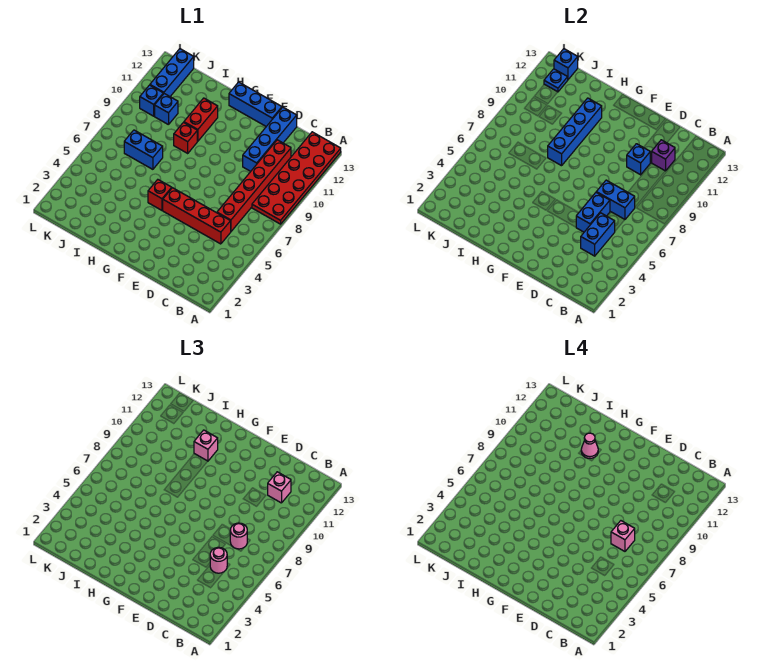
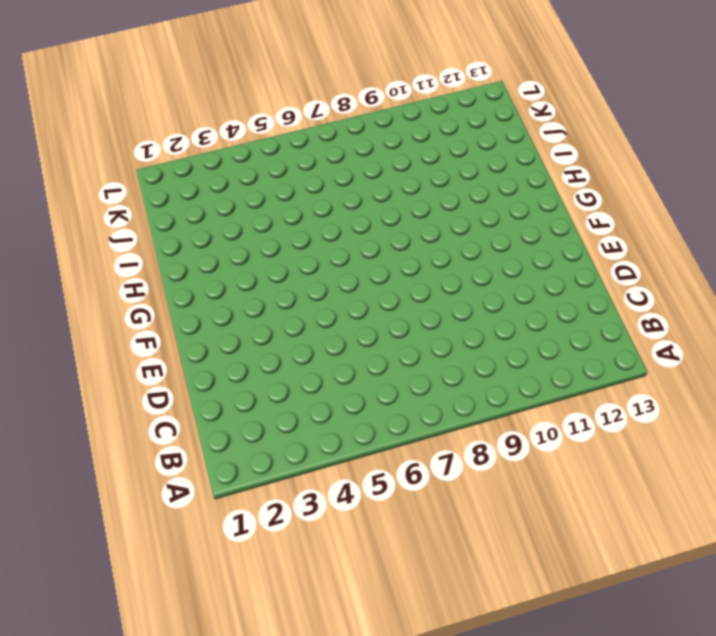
none -> red 2x6 plate [252,132,341,224]
none -> red 1x4 brick [163,188,231,244]
none -> red 1x6 brick [217,140,291,231]

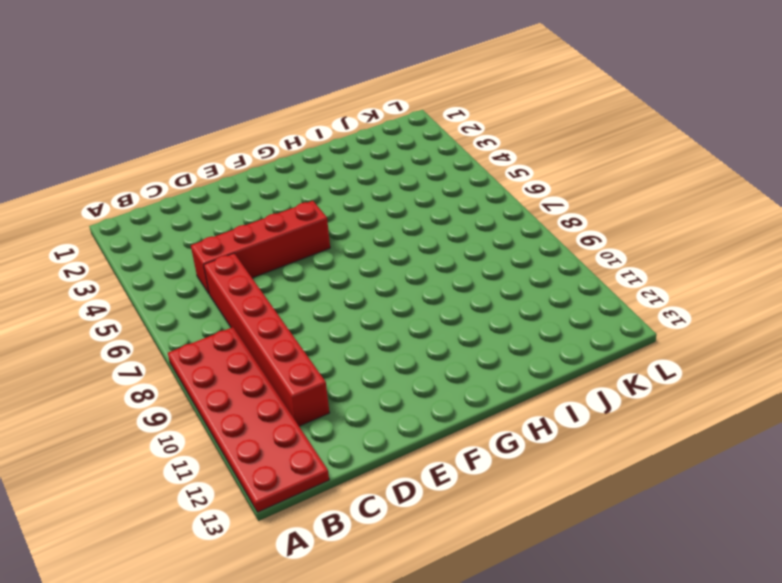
none -> blue 1x4 brick [243,107,297,171]
none -> blue 1x3 brick [229,82,282,126]
none -> red 1x1 brick [148,180,172,210]

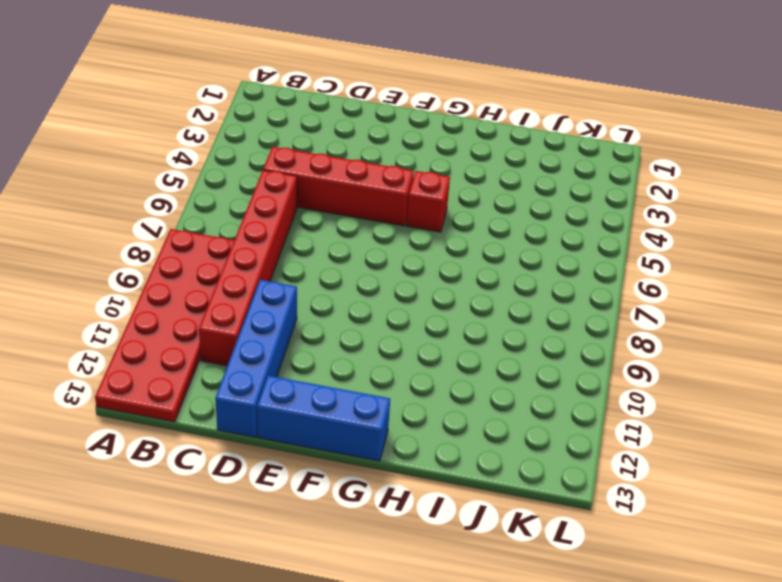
none -> red 1x1 brick [174,122,197,153]
none -> red 1x2 brick [184,98,218,141]
none -> blue 1x2 brick [124,130,163,169]

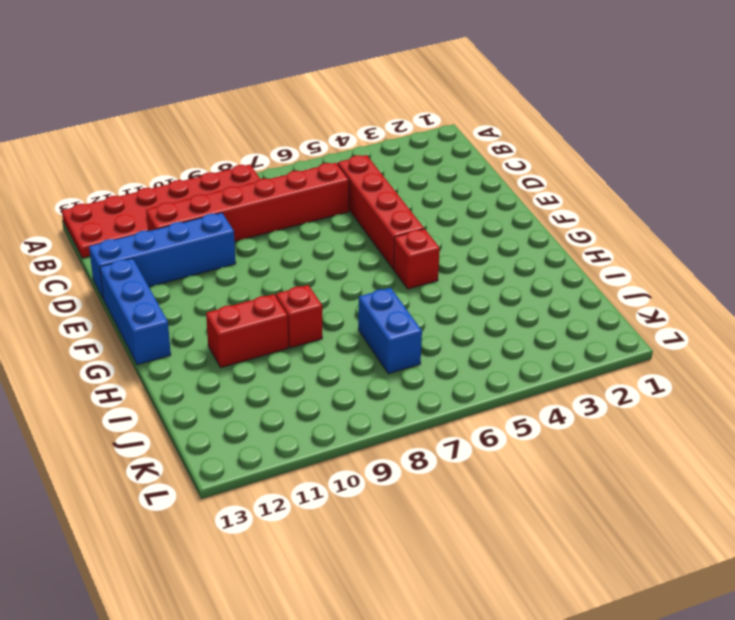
none -> blue 1x1 brick [155,94,178,125]
none -> blue 1x1 brick [140,85,163,116]
none -> blue 1x3 brick [150,49,194,96]

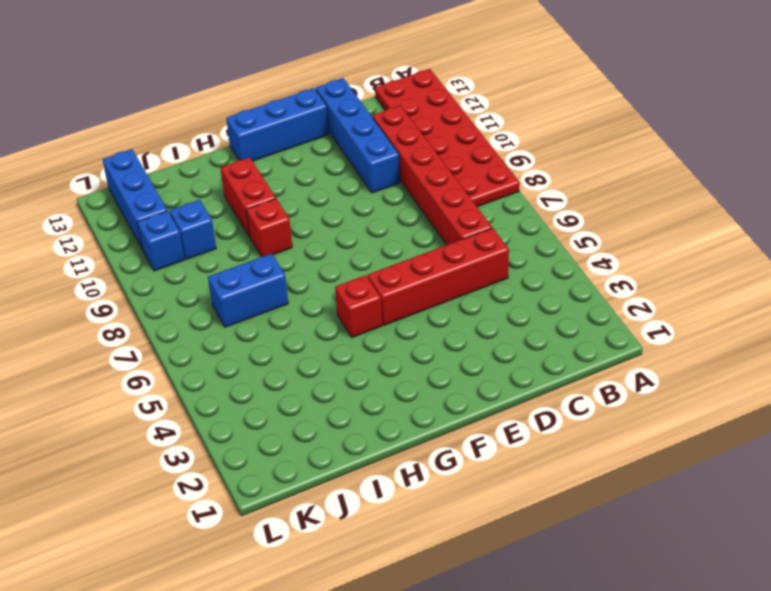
none -> blue 1x2 brick [581,213,615,256]
none -> blue 1x2 brick [596,180,635,219]
none -> purple 1x1 brick [652,140,675,171]

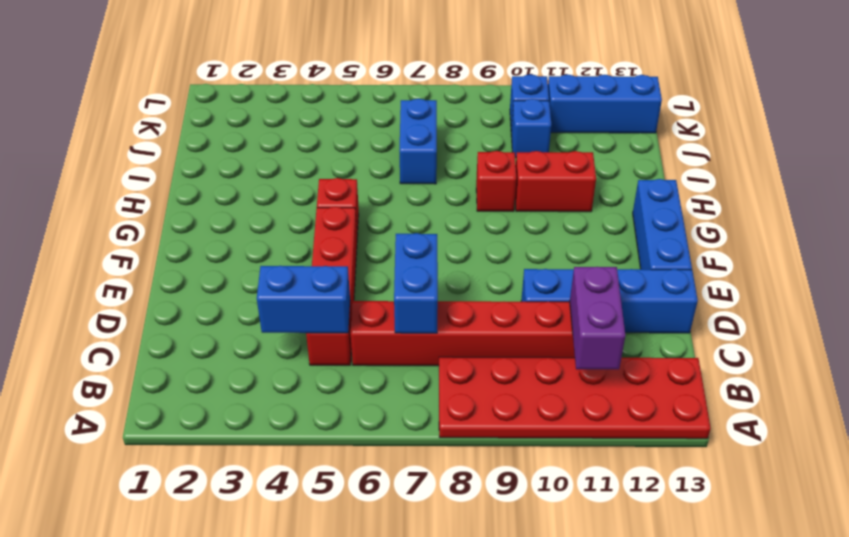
purple 1x2 brick [570,267,626,369] -> purple 1x1 brick [652,140,675,171]
none -> blue 1x2 brick [576,193,610,232]
none -> blue 1x1 brick [627,144,650,175]
none -> blue 1x4 brick [548,98,602,166]

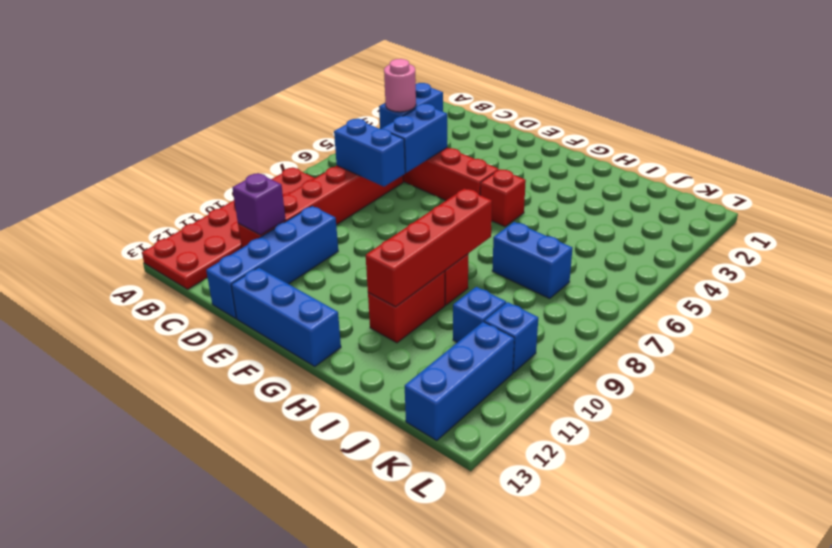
red 1x4 brick [366,188,492,307] -> blue 1x4 brick [548,98,602,166]
none -> blue 1x1 brick [627,144,650,175]
none -> blue 1x1 plate [544,69,568,92]
none -> blue 1x1 brick [554,49,578,79]

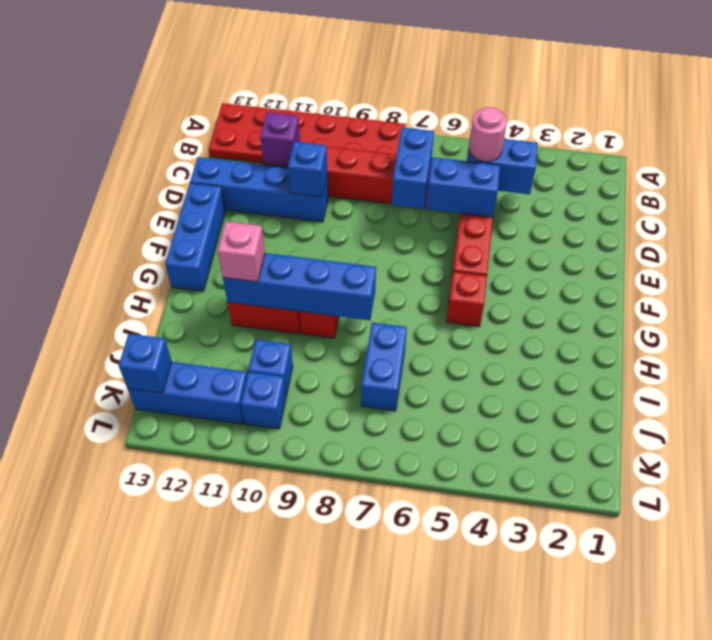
none -> blue 1x1 plate [544,69,568,92]
none -> pink 1x1 round brick [230,523,247,549]
none -> pink 1x1 brick [268,472,291,503]

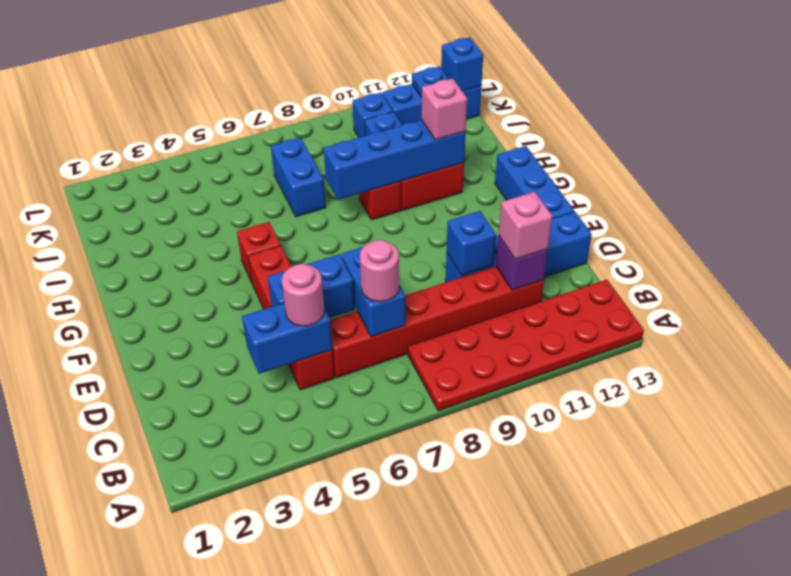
none -> pink 1x1 brick [611,521,635,551]
none -> pink 1x1 cone [581,433,598,458]

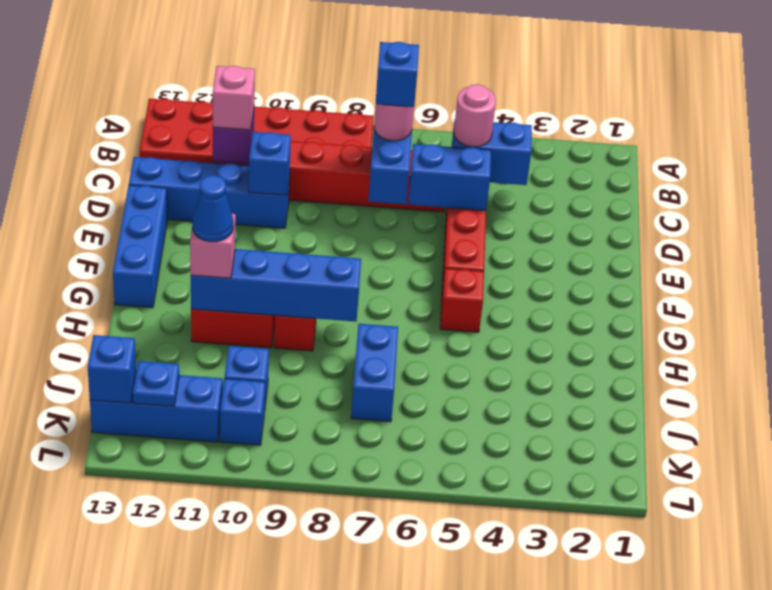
blue 1x1 brick [376,42,419,107] -> pink 1x1 brick [611,521,635,551]
blue 1x1 cone [192,175,233,242] -> pink 1x1 cone [581,433,598,458]

